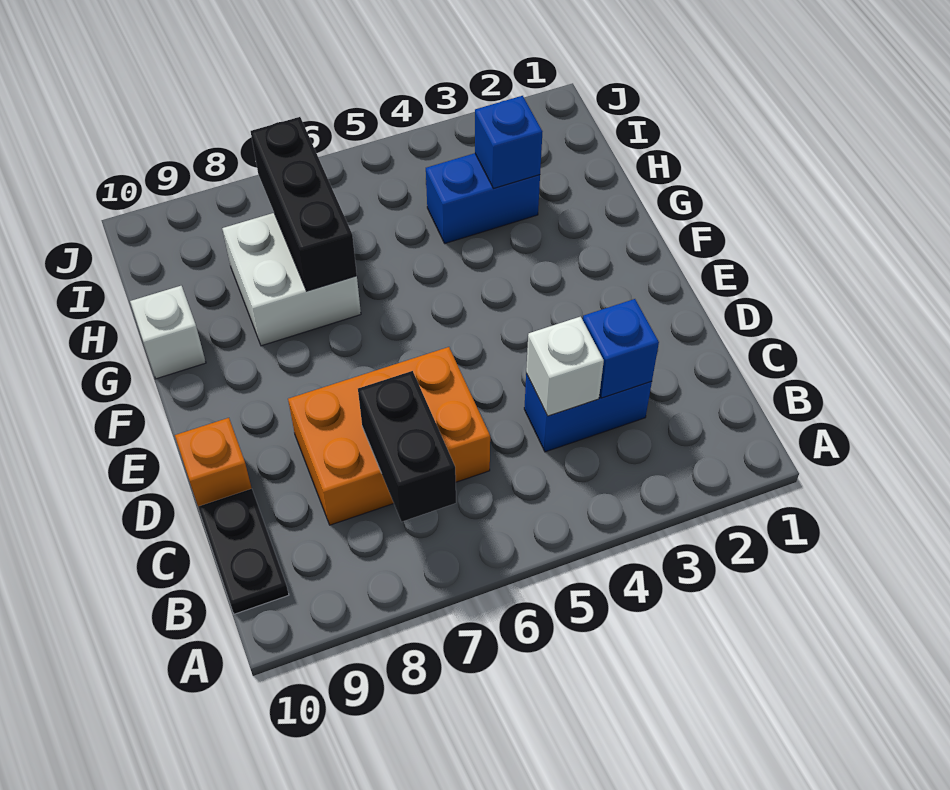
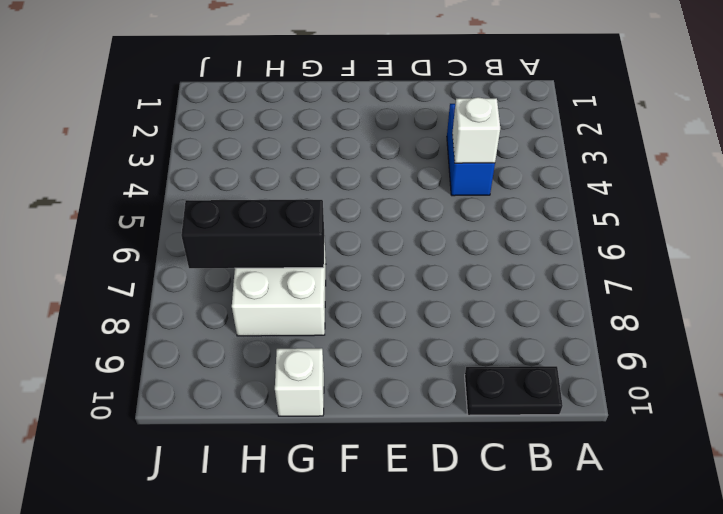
none -> orange 2x3 brick [288,347,490,525]
none -> orange 1x1 brick [175,418,252,506]
none -> blue 1x2 brick [426,153,540,243]

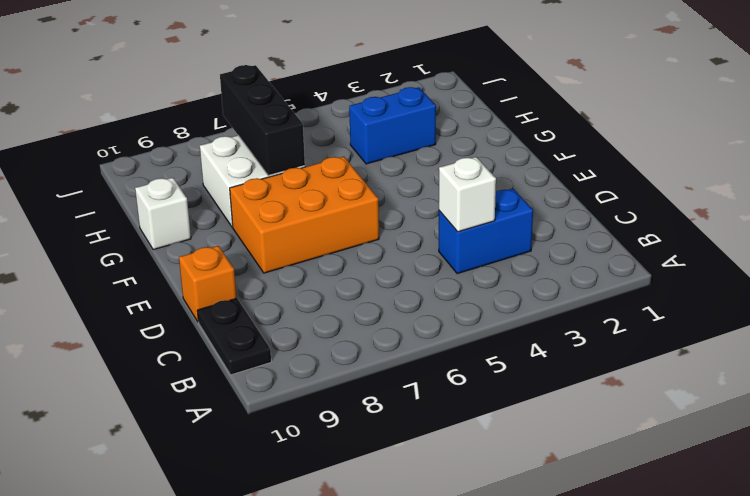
orange 2x3 brick [230,156,379,273] -> orange 2x3 brick moved to [288,347,490,525]
none -> black 1x2 brick [358,371,456,522]
none -> blue 1x1 brick [583,299,659,398]
none -> blue 1x1 brick [475,96,542,188]

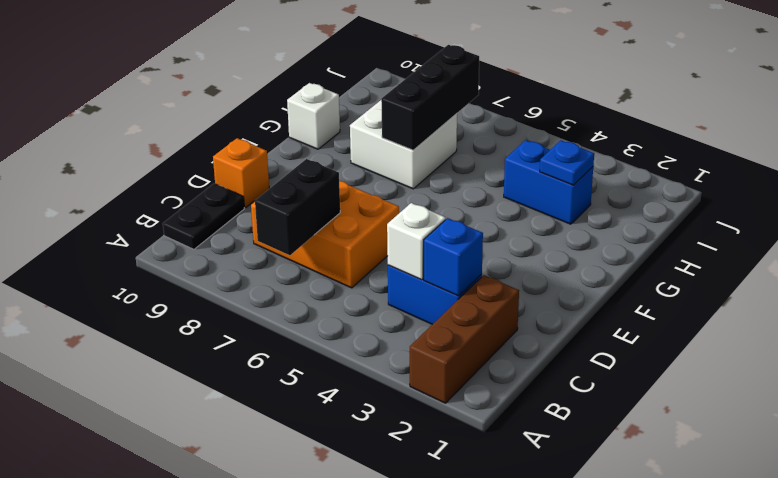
brown 1x3 brick [410,275,519,403] -> none
blue 1x1 plate [540,140,594,185] -> blue 1x1 brick [475,96,542,188]

